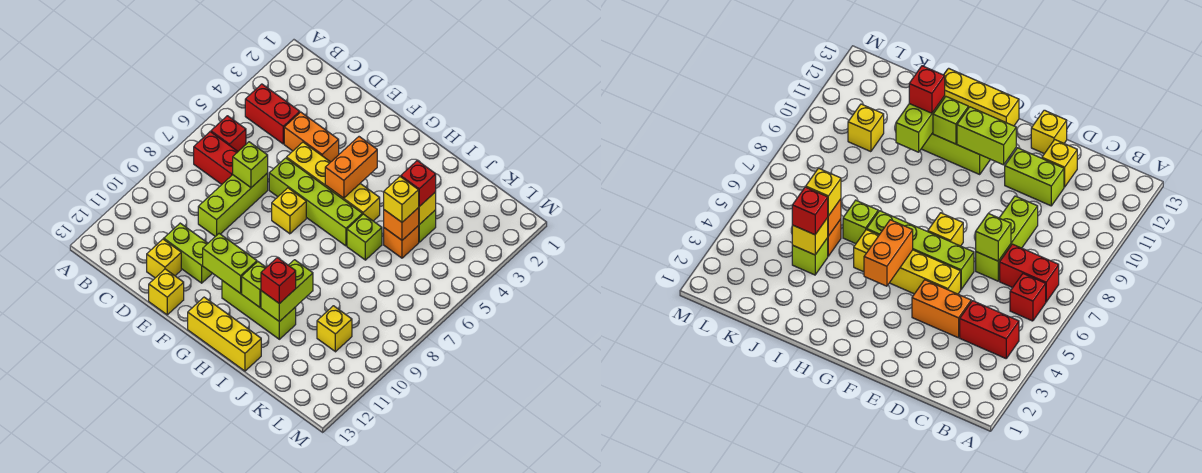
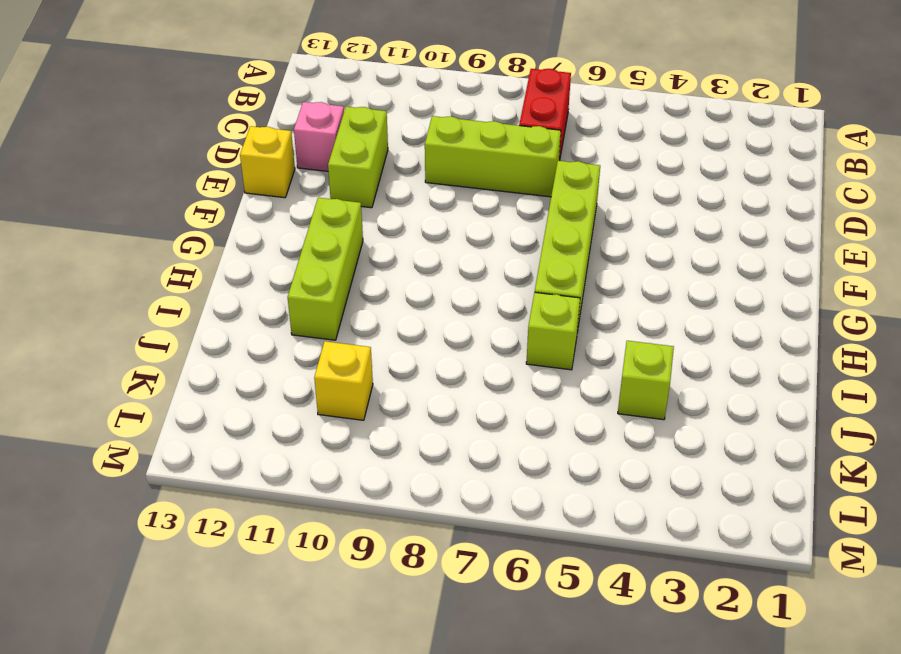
pink 1x1 brick [294,102,344,171] -> yellow 1x1 brick [147,239,181,278]
none -> red 1x2 brick [245,84,300,144]
none -> red 1x1 brick [211,116,246,151]
none -> orange 1x2 brick [284,112,339,162]

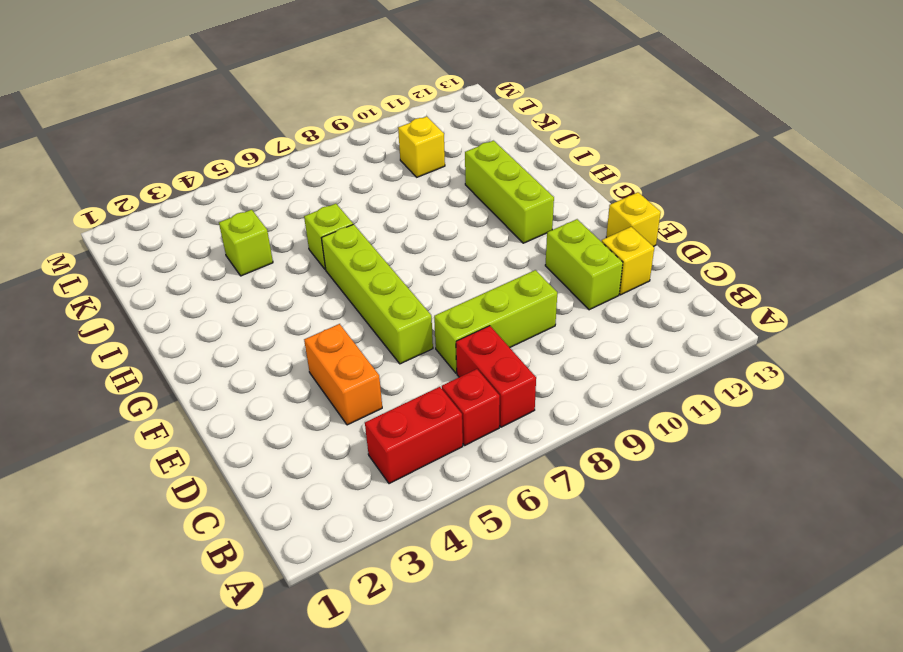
red 1x2 brick [365,387,463,484] -> red 1x2 brick turned to [245,84,300,144]
none -> yellow 1x4 brick [287,142,380,221]
none -> yellow 1x1 brick [272,188,306,234]
none -> yellow 1x3 brick [188,297,261,371]

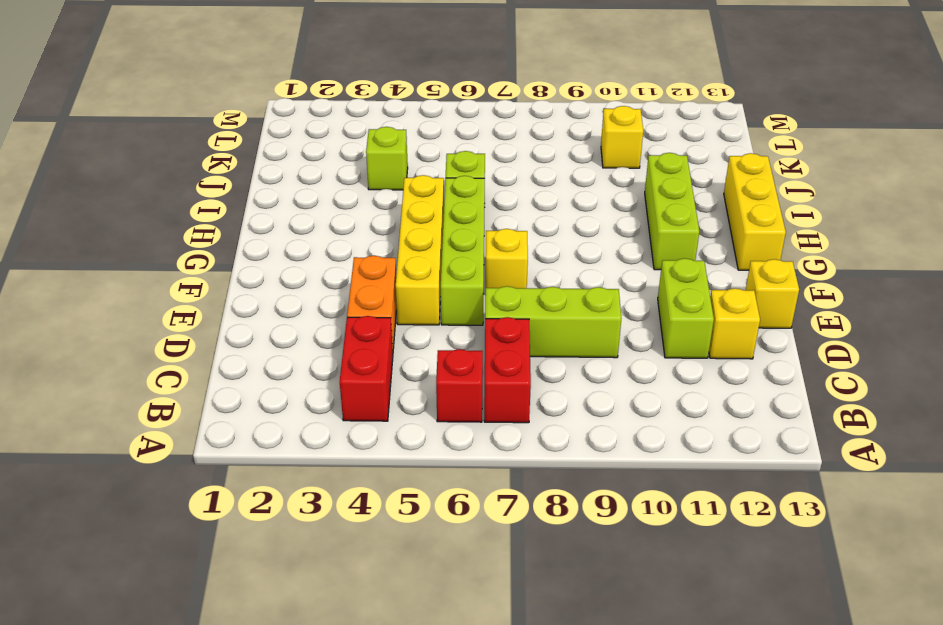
none -> orange 1x1 brick [384,226,419,258]
none -> lime 1x1 brick [233,142,268,188]
none -> lime 1x2 brick [203,234,257,293]

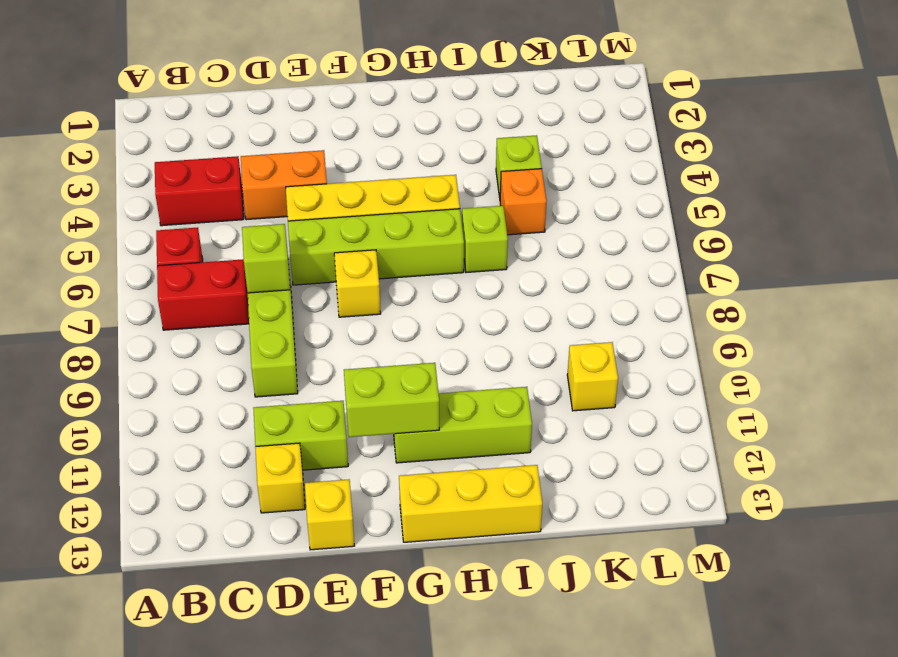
none -> orange 1x2 brick [325,137,377,198]
none -> lime 1x1 brick [242,262,266,307]
none -> lime 1x2 brick [261,260,313,322]

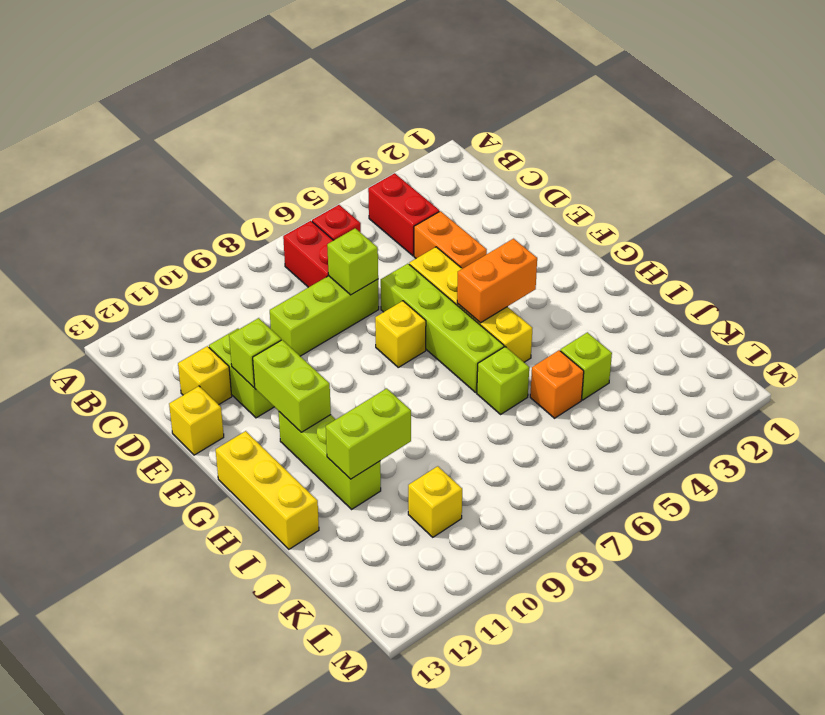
lime 1x1 brick [229,318,281,387] -> lime 1x1 brick moved to [242,262,266,307]
none -> yellow 1x1 brick [418,192,436,225]
none -> orange 1x1 brick [384,208,419,240]
none -> red 1x1 brick [261,258,296,304]

